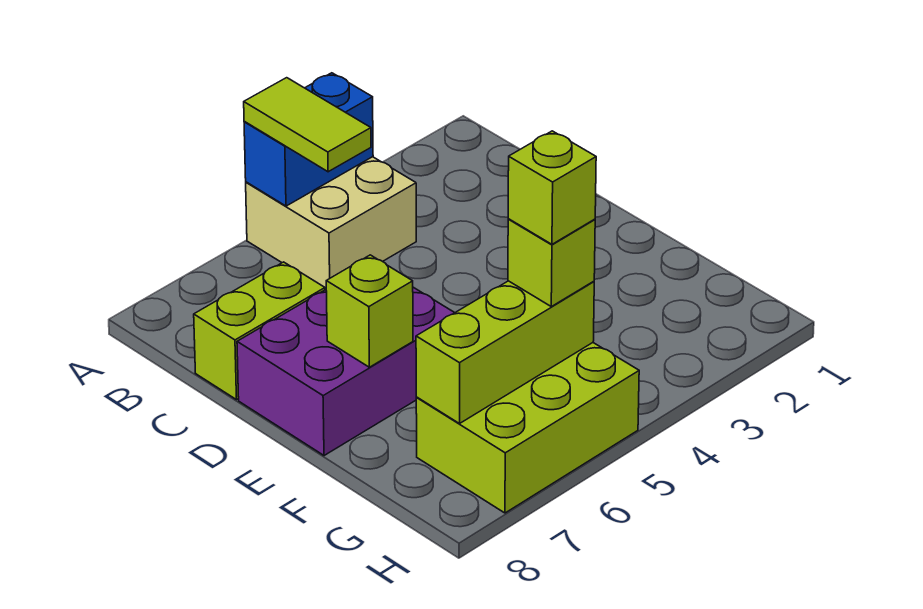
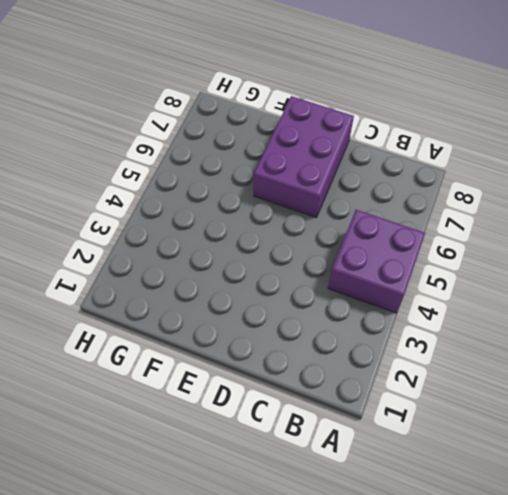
purple 2x2 brick [328,210,425,313] -> tan 2x2 brick [246,157,416,290]
none -> lime 1x2 brick [194,262,325,400]
none -> lime 2x3 brick [416,343,639,513]

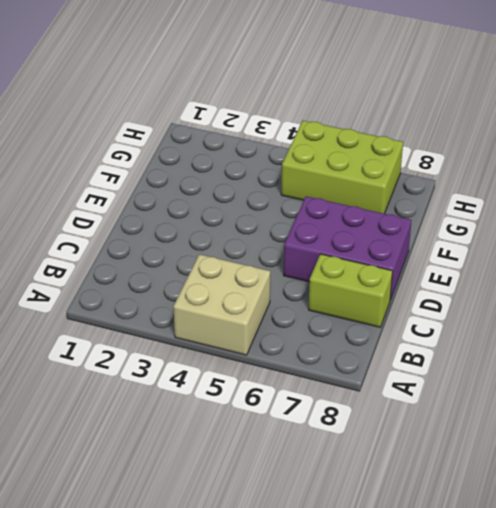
none -> blue 1x2 brick [244,73,373,206]
none -> lime 1x1 brick [326,255,413,367]

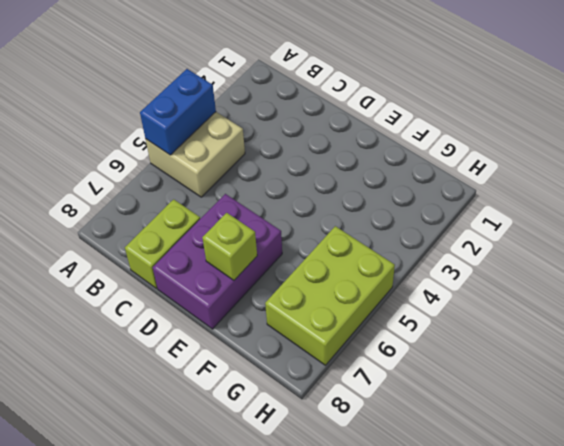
none -> lime 1x3 brick [416,281,594,424]
none -> lime 1x2 tile [244,78,371,172]

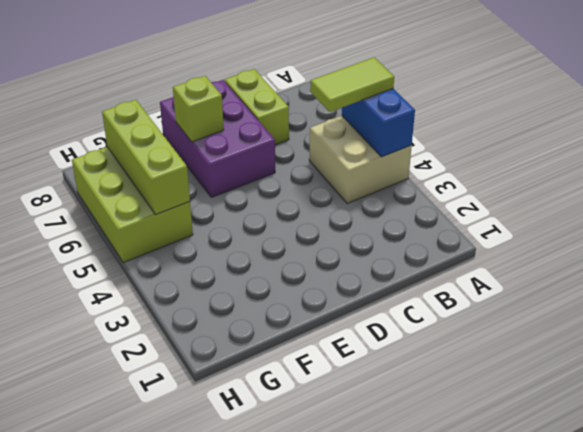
none -> lime 1x1 brick [508,219,595,307]
none -> lime 1x1 brick [508,131,596,244]

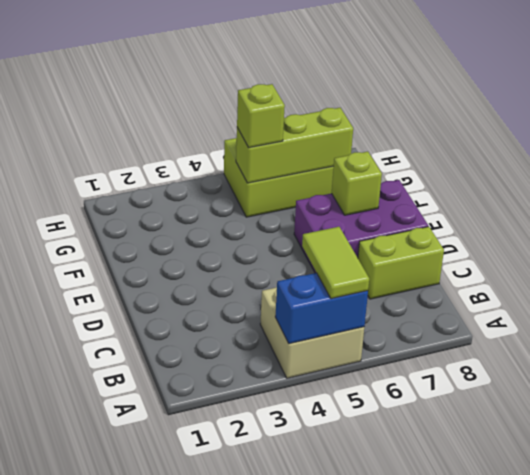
none -> lime 1x1 brick [508,131,596,244]

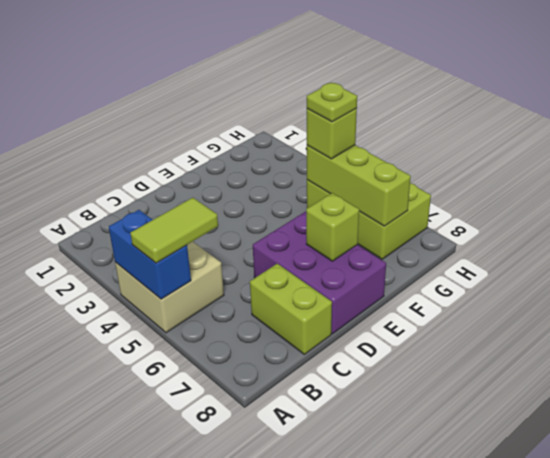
lime 1x1 plate [307,83,357,122] -> lime 1x1 brick [508,131,596,244]

